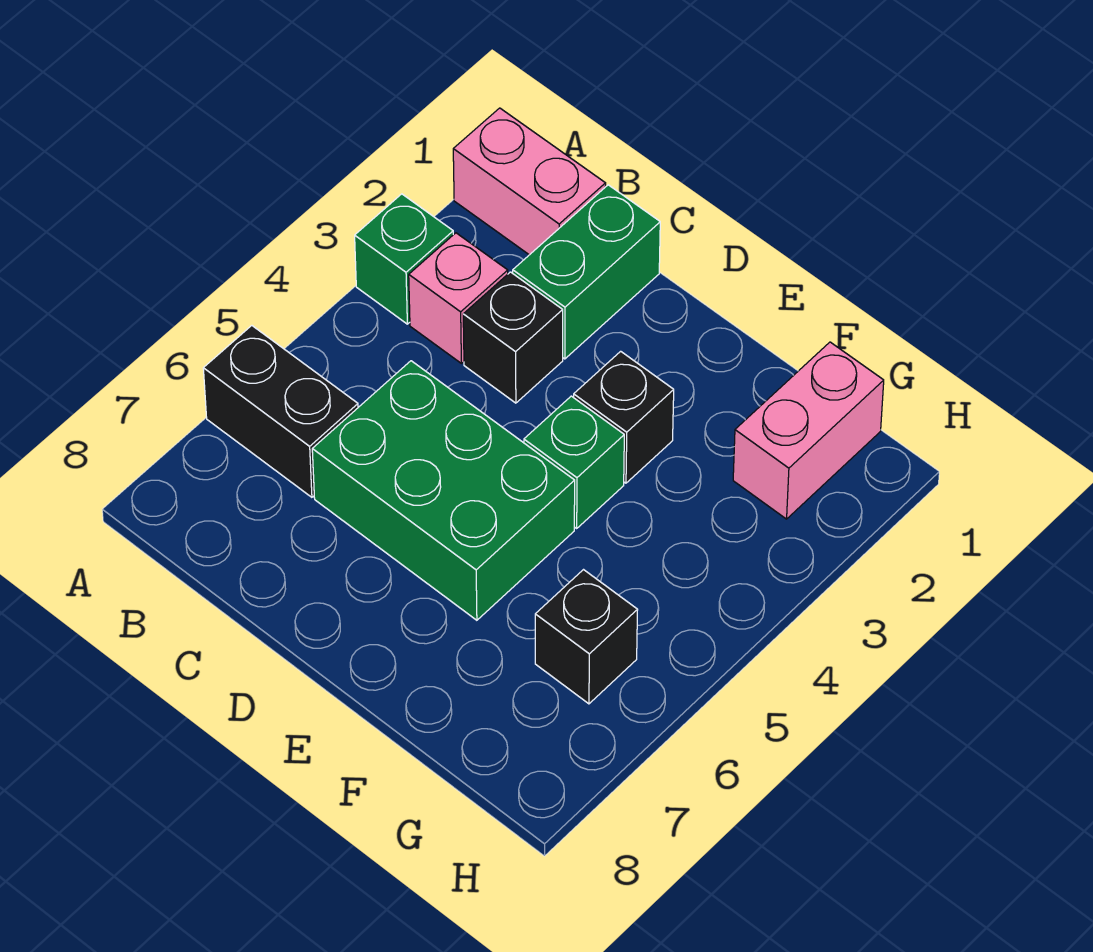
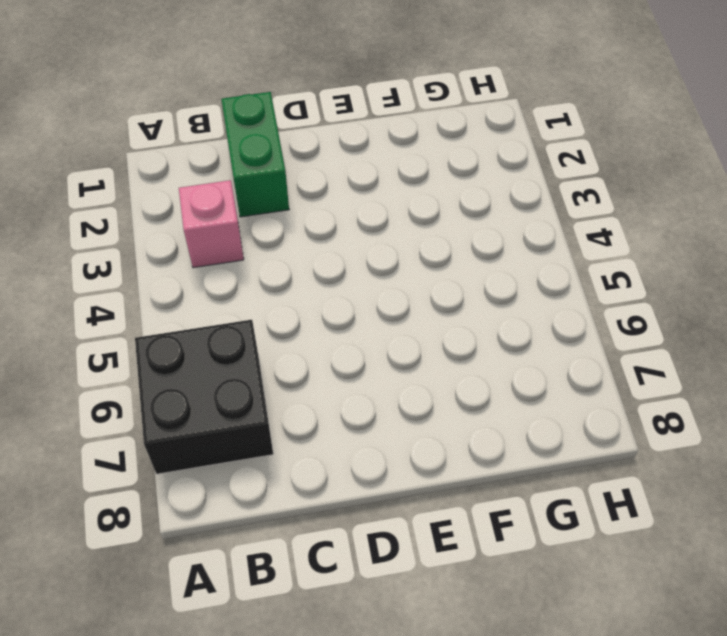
black 2x2 brick [135,320,273,474] -> black 1x2 brick [203,326,358,497]
none -> pink 1x2 brick [453,108,606,255]
none -> green 1x1 brick [355,194,453,324]

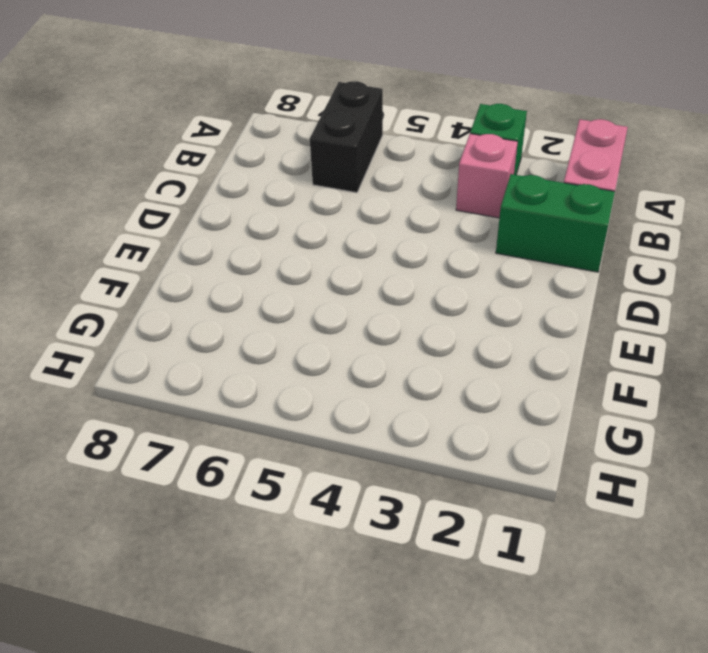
none -> black 1x1 brick [463,272,563,403]
none -> green 2x3 brick [312,361,575,620]

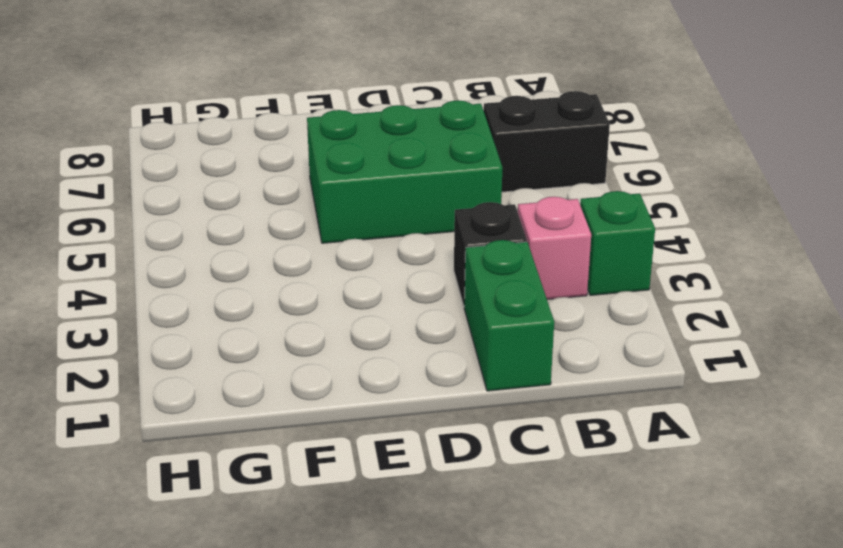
none -> pink 1x2 brick [453,108,606,255]
none -> black 1x1 brick [574,351,674,483]

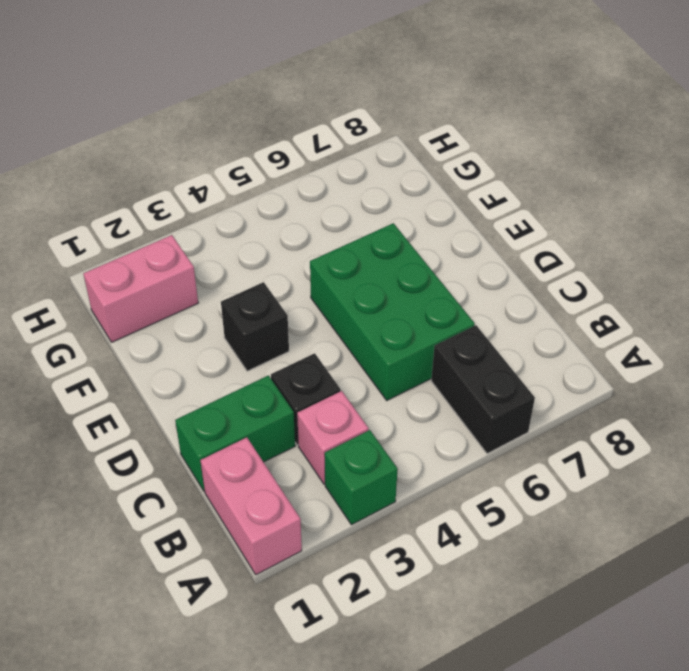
none -> green 1x1 brick [524,396,624,528]
none -> black 1x1 brick [535,570,637,704]

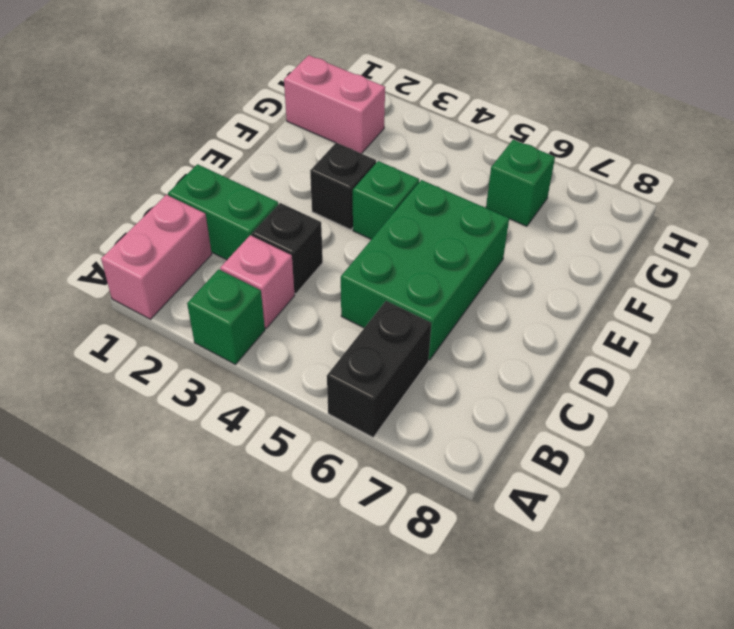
green 1x1 brick [486,140,555,226] -> black 1x1 brick [535,570,637,704]

